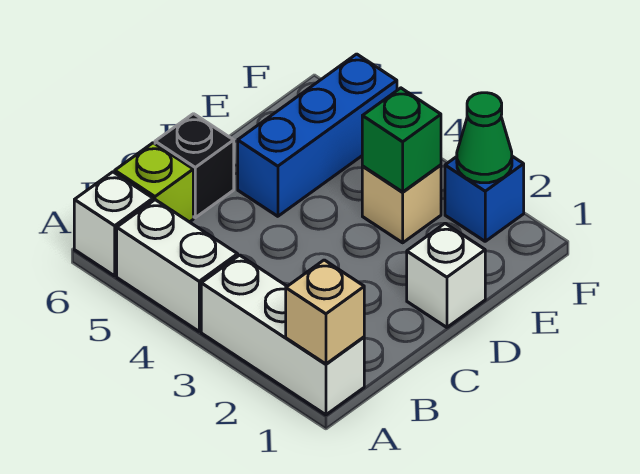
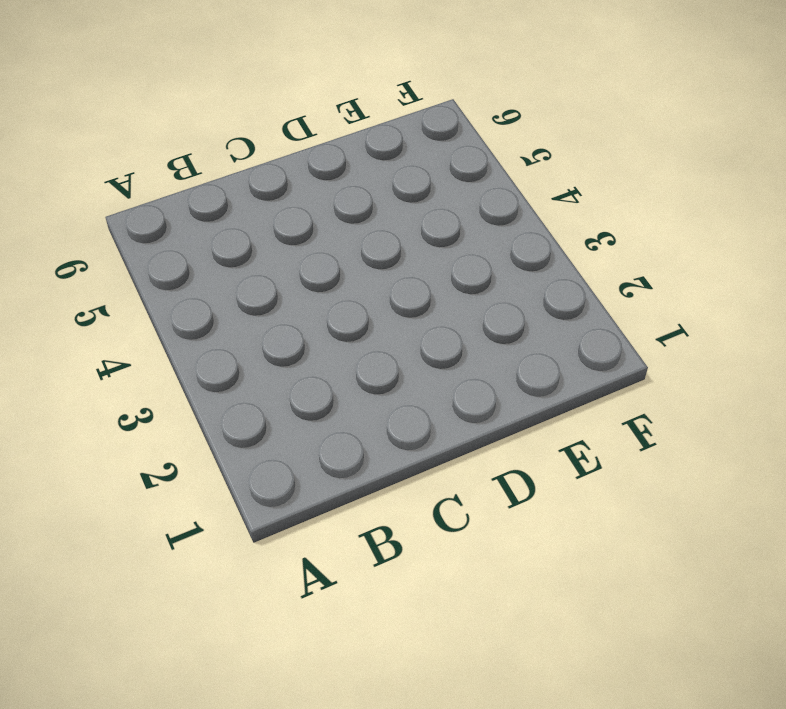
none -> white 1x3 brick [201,255,364,415]
none -> white 1x2 brick [117,200,238,331]
none -> white 1x1 brick [74,172,153,276]

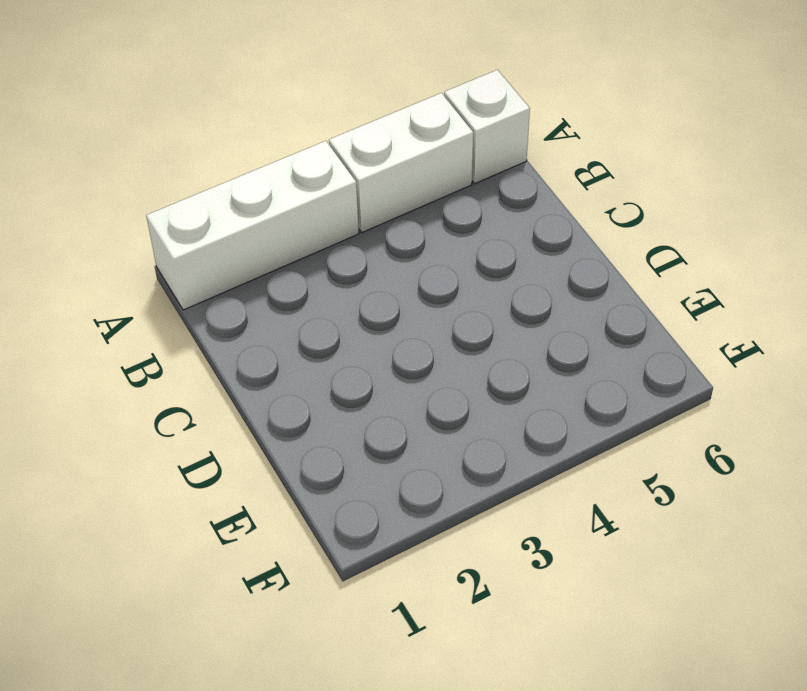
none -> lime 1x1 brick [115,143,193,222]
none -> black 1x1 brick [155,114,234,218]
none -> white 1x1 brick [407,223,485,327]

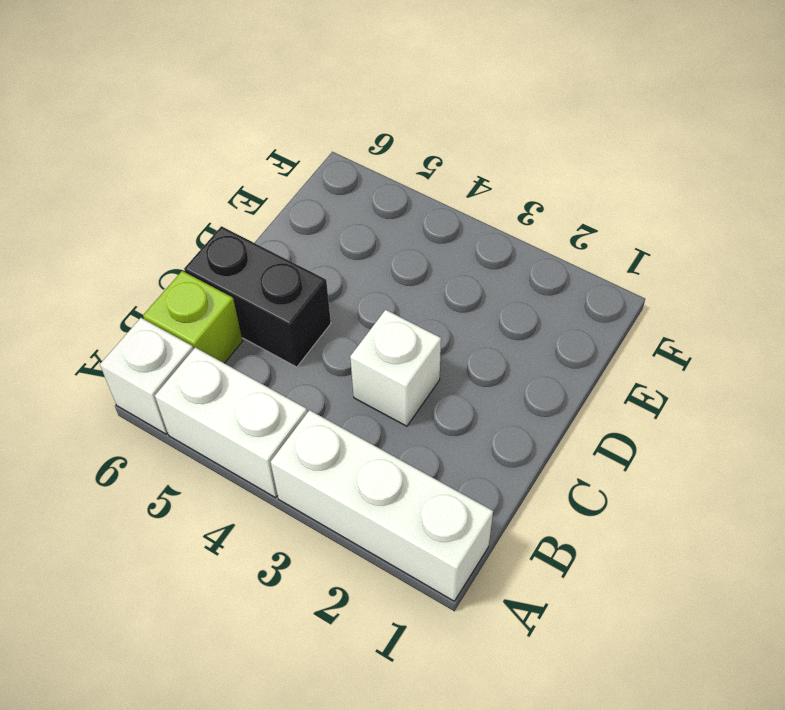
white 1x1 brick [350,310,441,426] -> white 1x1 brick moved to [407,223,485,327]
black 1x2 brick [184,226,331,367] -> black 1x1 brick [155,114,234,218]
none -> blue 1x3 brick [238,54,397,216]
none -> tan 1x1 brick [362,165,441,243]
none -> blue 1x1 brick [445,156,524,241]

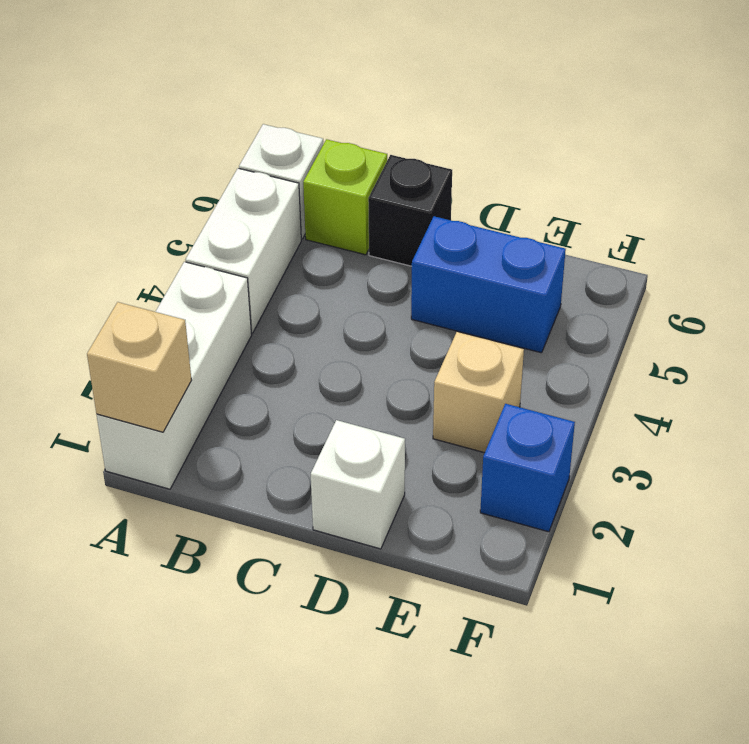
blue 1x2 brick [411,216,566,353] -> blue 1x3 brick [238,54,397,216]
none -> green 1x1 brick [362,88,441,192]
none -> green 1x1 cone [457,93,512,183]

